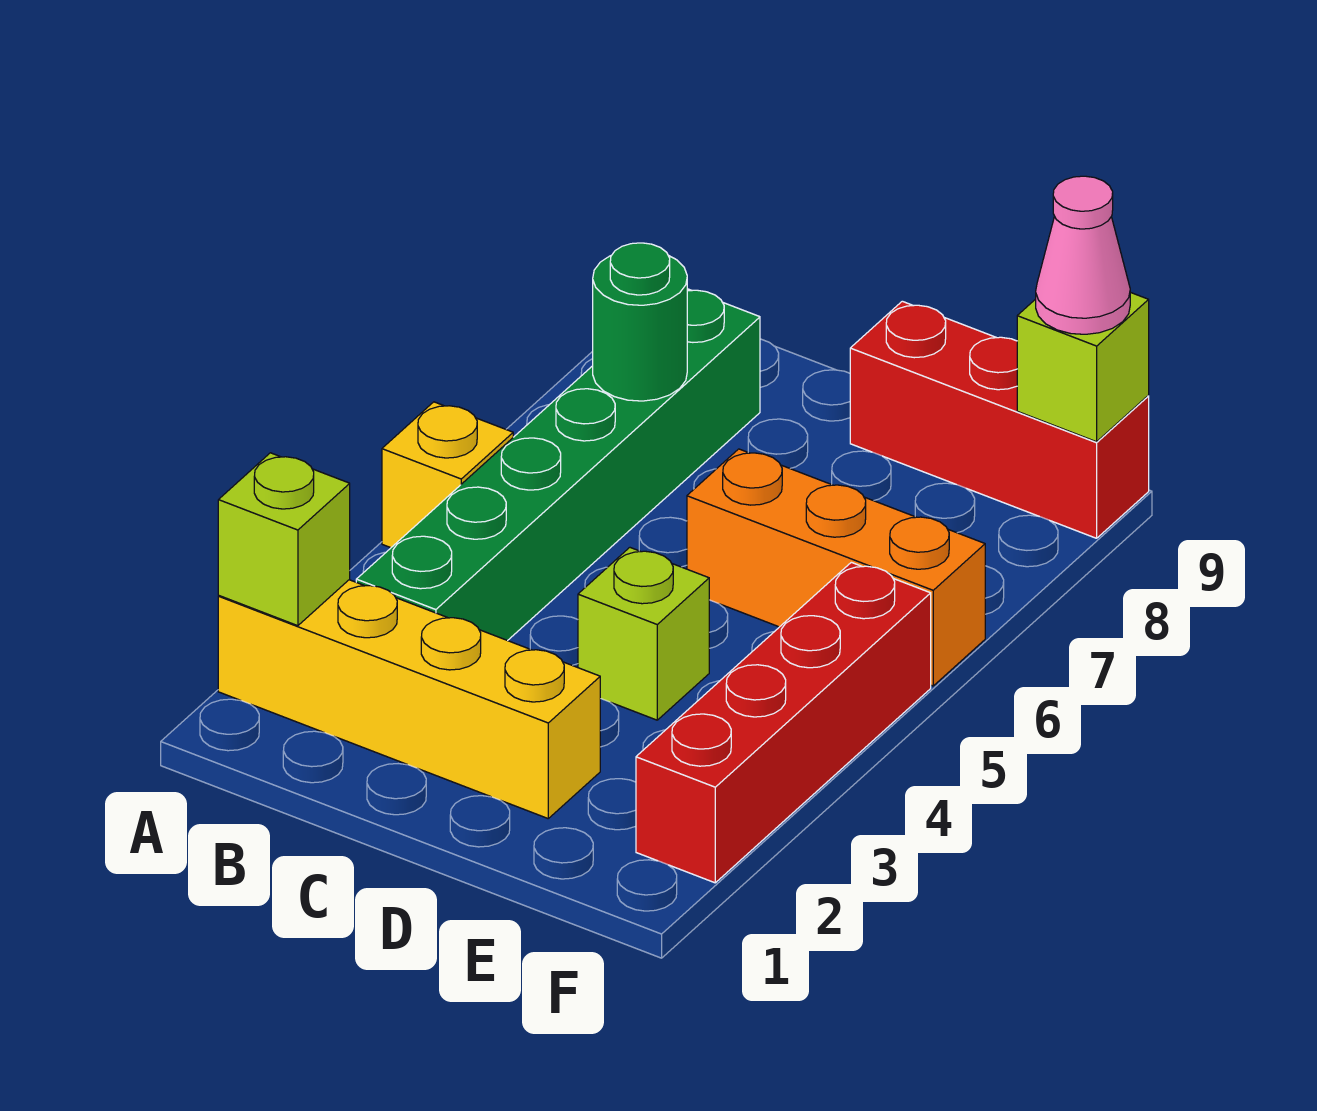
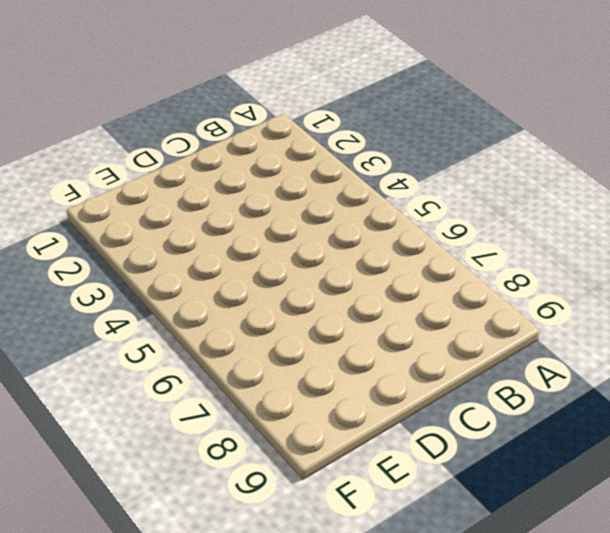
none -> yellow 1x4 brick [218,580,600,818]
none -> yellow 1x1 brick [382,402,513,548]

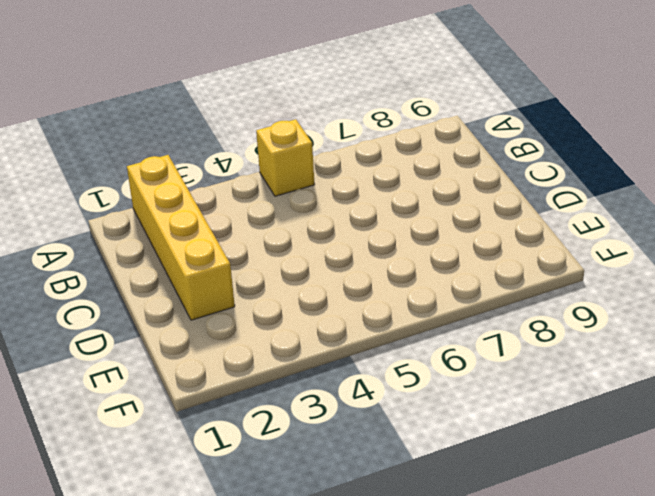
none -> green 1x6 brick [356,289,760,641]
none -> lime 1x1 brick [578,548,709,720]

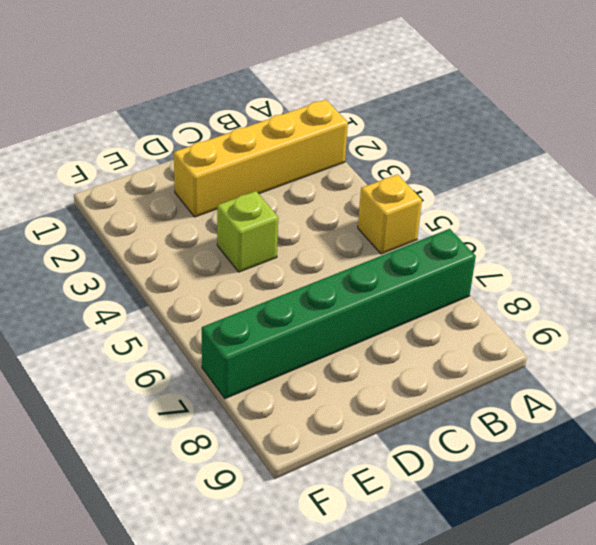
green 1x6 brick [202,229,476,399] -> green 1x6 brick turned to [356,289,760,641]
none -> orange 1x3 brick [687,449,985,686]
none -> red 1x3 brick [850,301,1149,538]

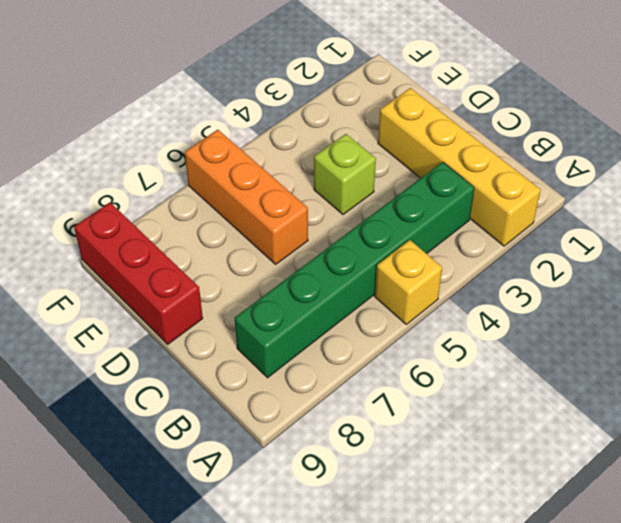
none -> red 1x4 brick [636,562,931,883]
none -> lime 1x1 brick [218,453,350,626]

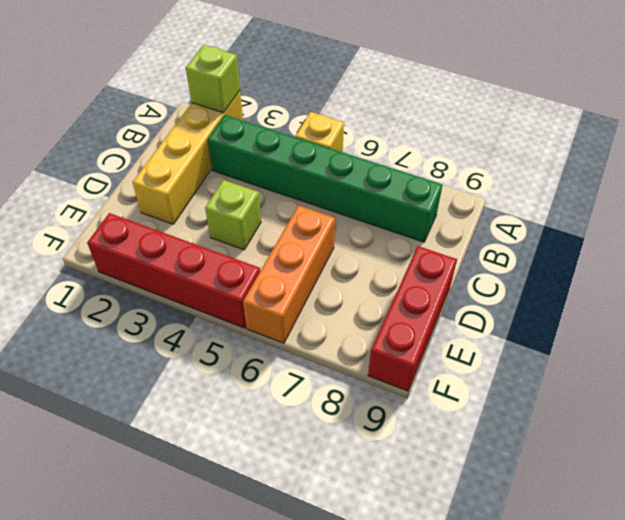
none -> green 1x1 round brick [593,243,687,401]
none -> lime 1x1 brick [1017,292,1149,442]

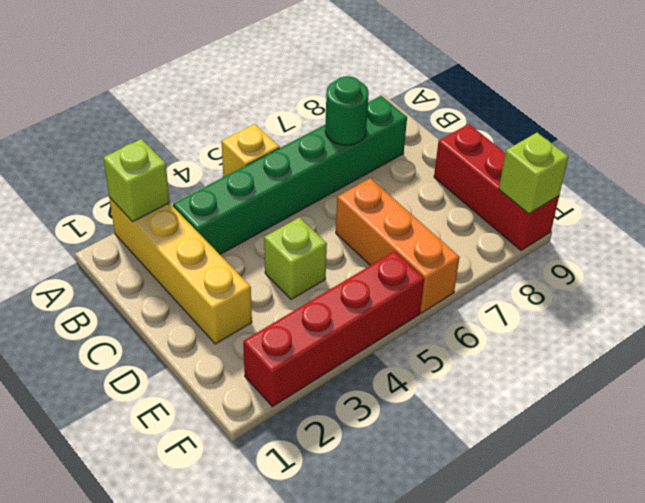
none -> pink 1x1 cone [1036,176,1130,334]

